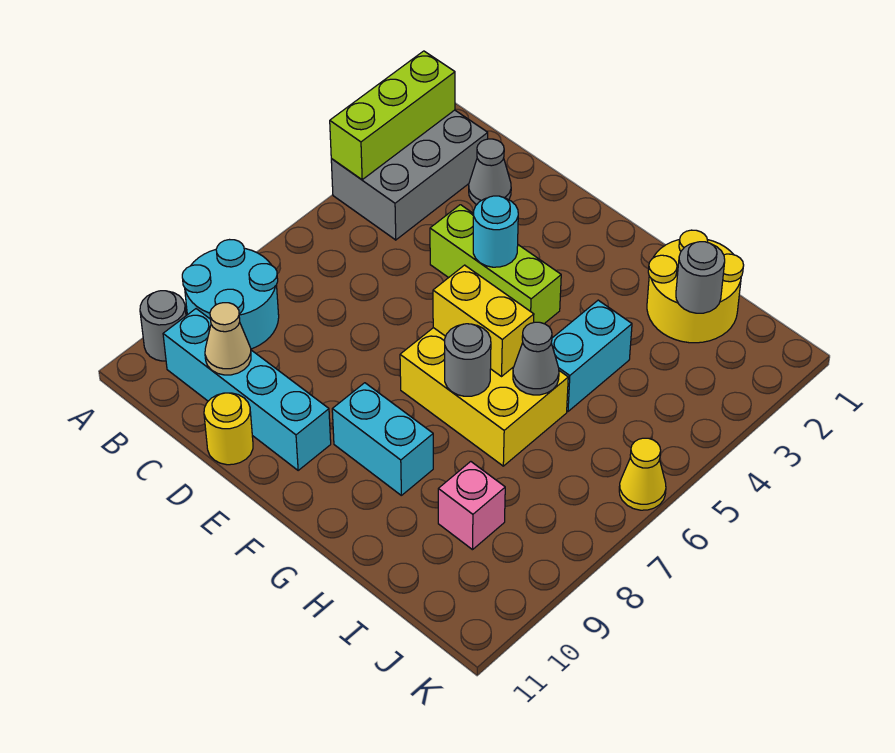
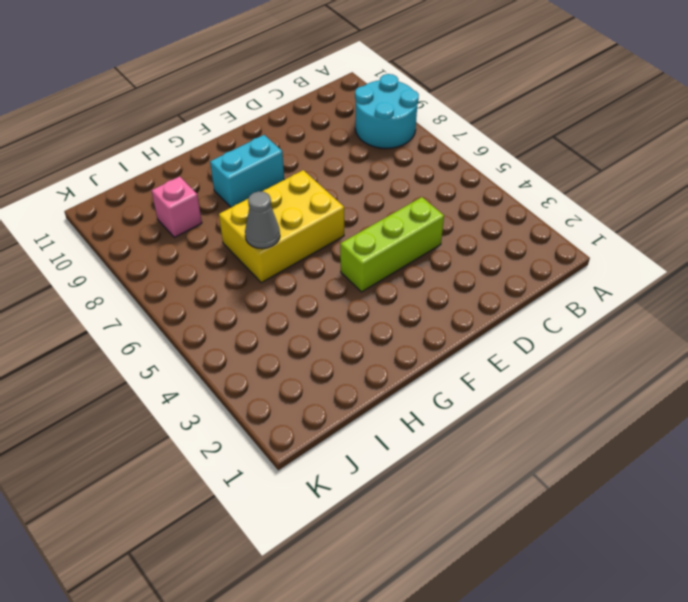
none -> grey 2x3 brick [331,110,488,240]
none -> grey 1x1 round brick [140,291,186,361]
none -> cyan 1x4 brick [163,309,331,470]

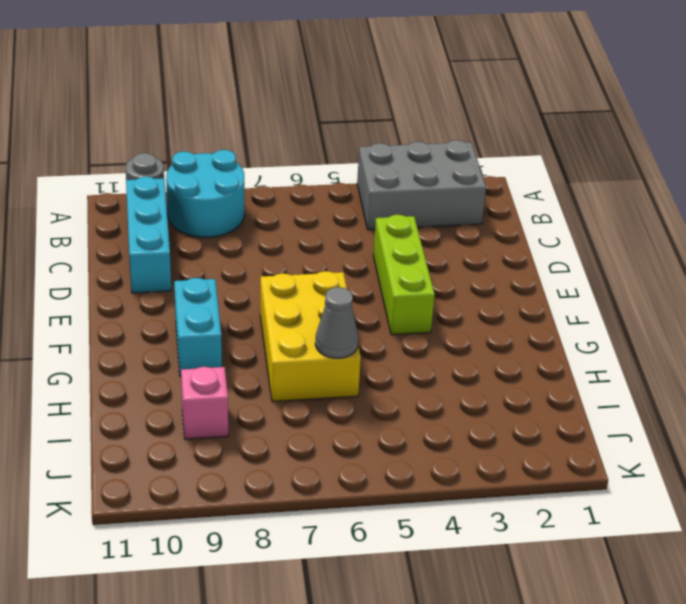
cyan 1x3 brick [126,177,171,293] -> cyan 1x4 brick [163,309,331,470]
none -> grey 1x1 cone [469,139,511,204]
none -> yellow 1x1 round brick [204,393,253,465]
none -> yellow 2x2 round brick [647,230,744,343]

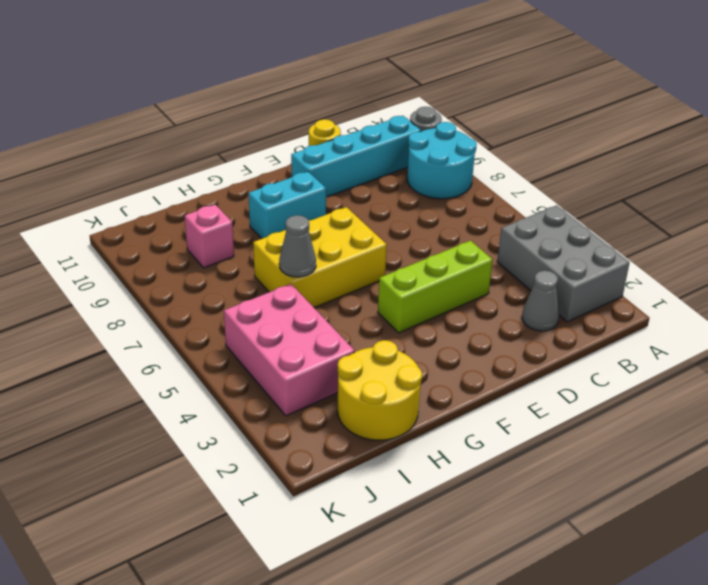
pink 2x3 brick [224,284,355,416] -> none
none -> cyan 1x2 brick [551,300,632,411]
none -> yellow 1x1 cone [619,438,666,510]
none -> lime 1x3 brick [330,51,455,180]

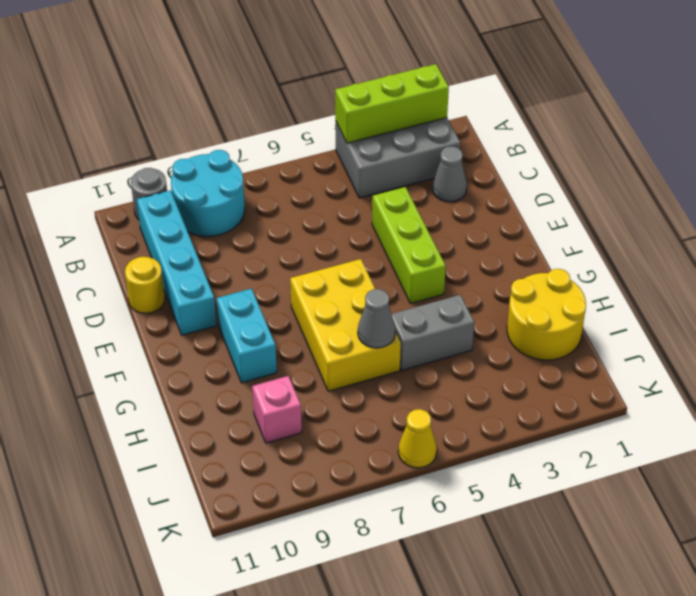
grey 1x2 brick [392,295,474,370] -> cyan 1x2 brick [551,300,632,411]
none -> tan 1x1 cone [205,303,251,375]
none -> cyan 1x1 round brick [473,196,518,267]
none -> yellow 1x2 brick [433,265,534,376]

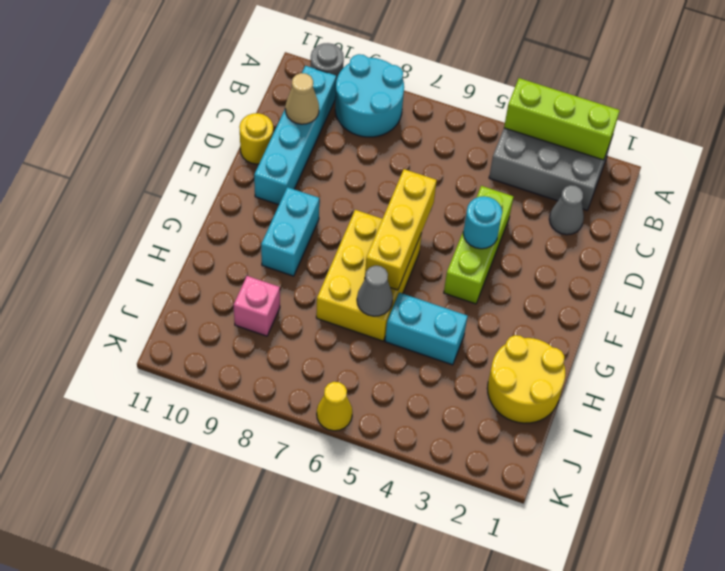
yellow 1x3 brick [365,169,437,290] -> yellow 1x2 brick [433,265,534,376]
none -> grey 1x1 round brick [445,324,491,396]
none -> grey 1x1 round brick [676,242,725,313]

